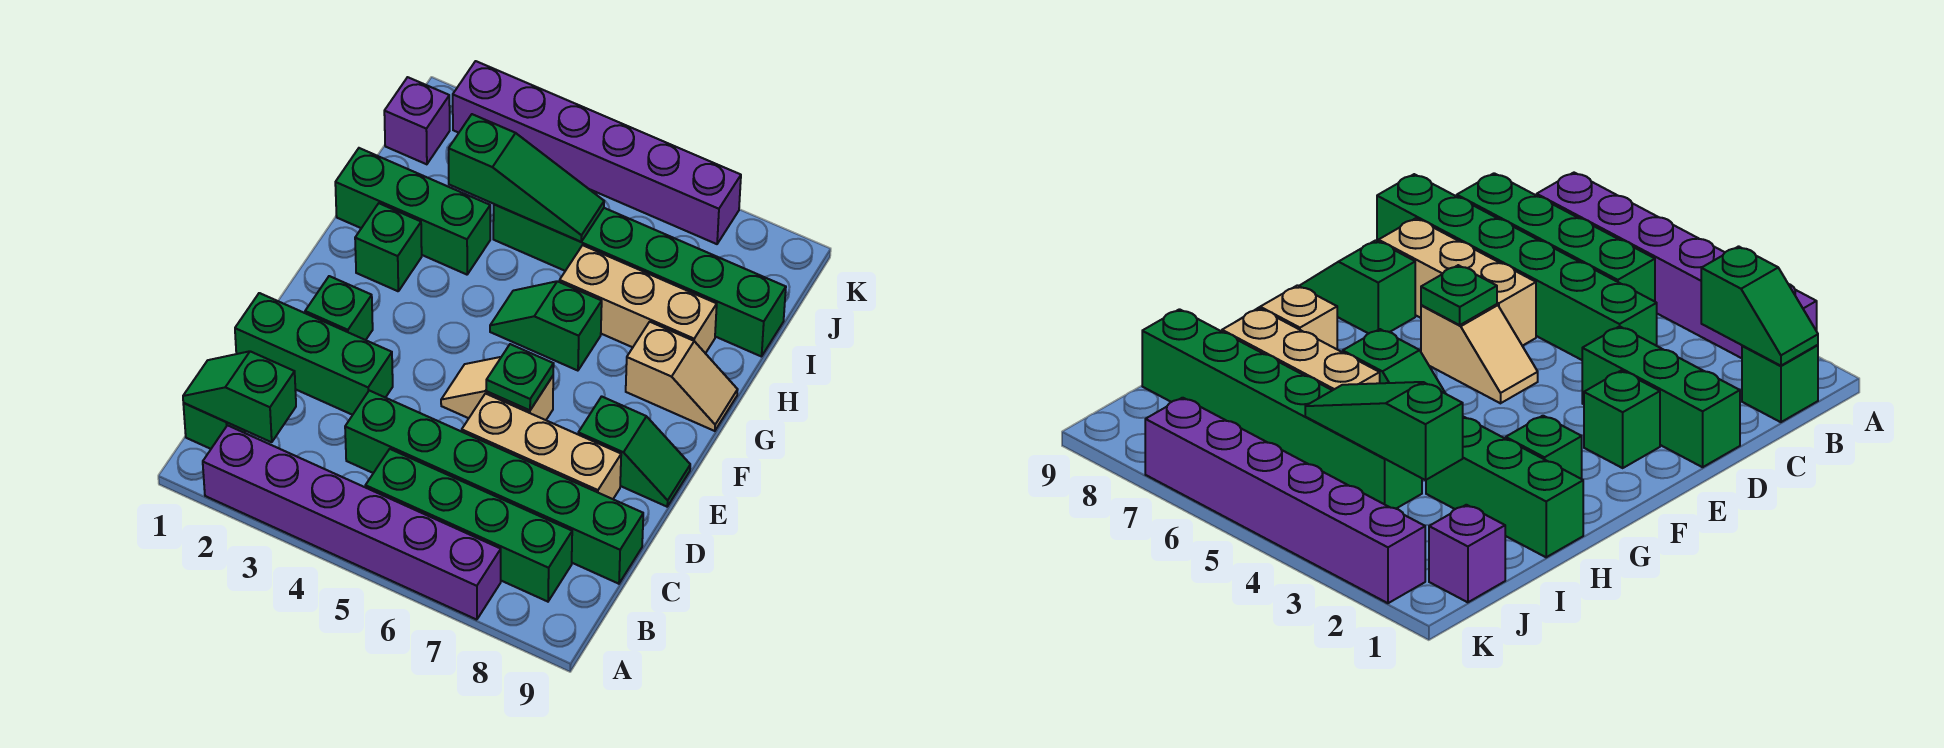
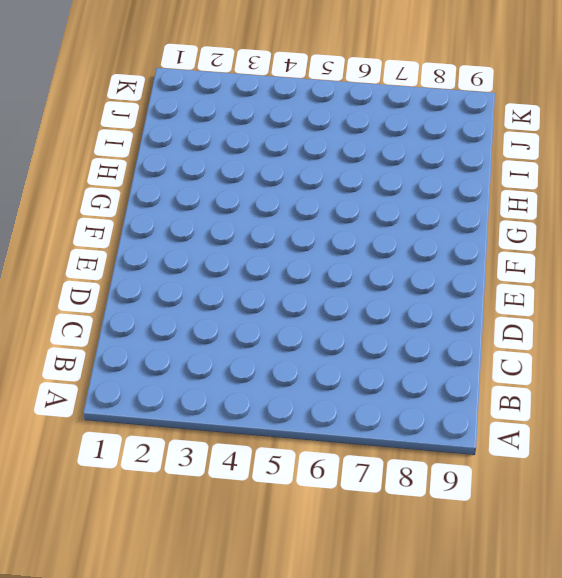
none -> purple 1x6 brick [203,425,501,620]
none -> green 1x1 brick [183,403,246,449]
none -> green 1x4 brick [365,449,572,602]

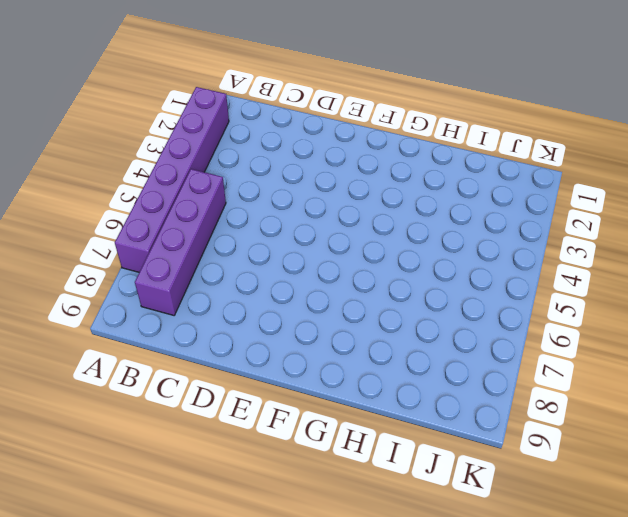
purple 1x4 brick [135,169,226,315] -> green 1x4 brick [365,449,572,602]
none -> green 1x1 brick [183,403,246,449]
none -> green 1x6 brick [345,391,643,584]
none -> green 1x3 brick [235,293,393,415]

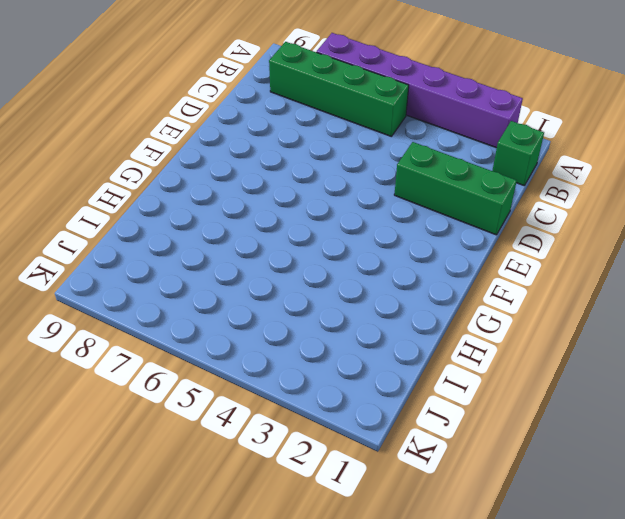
none -> green 1x6 brick [345,391,643,584]
none -> tan 1x3 brick [462,394,621,499]
none -> green 1x1 brick [305,276,373,340]

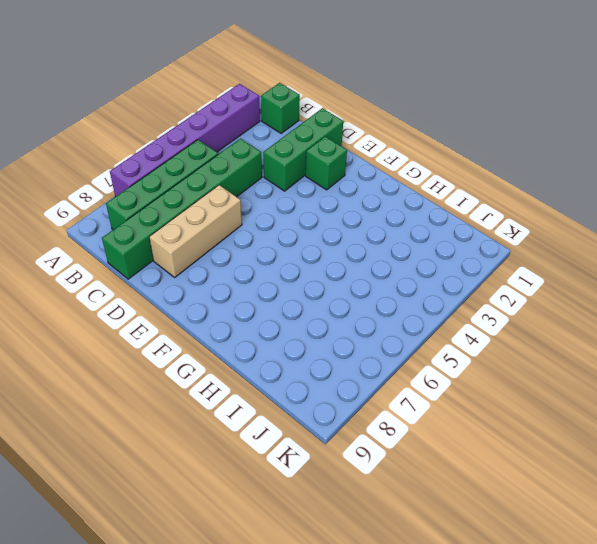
none -> tan 1x2 slope [441,357,553,420]
none -> green 1x2 slope [578,396,690,507]
none -> green 1x1 brick [355,203,422,291]

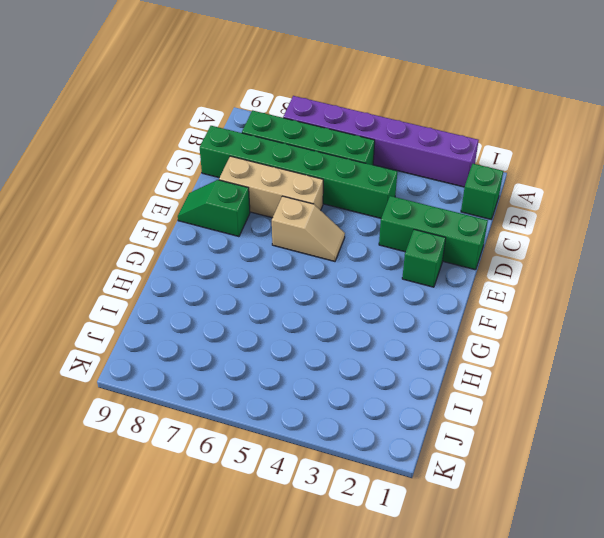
none -> green 1x1 brick [355,203,422,291]
none -> green 1x2 slope [490,281,602,371]
none -> tan 1x2 slope [626,322,738,431]

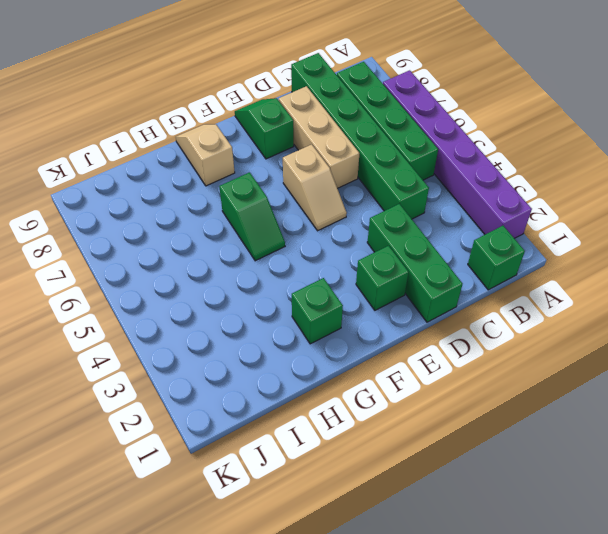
none -> green 1x3 brick [335,148,490,275]
none -> tan 1x3 brick [560,245,717,353]
none -> green 1x6 brick [493,204,786,357]

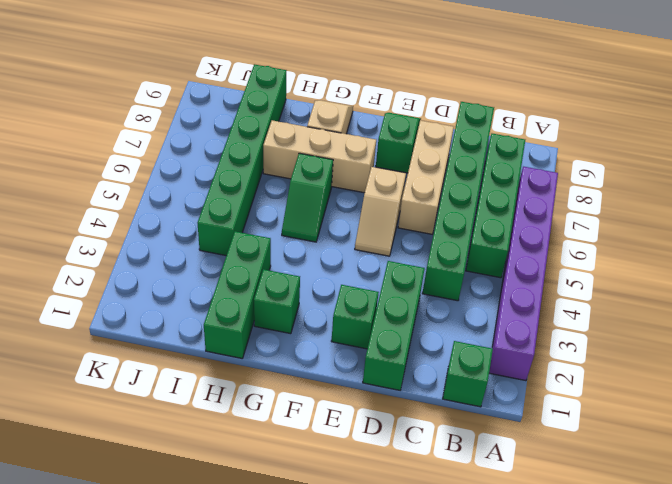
tan 1x3 brick [263,120,376,193] -> tan 1x3 brick turned to [560,245,717,353]
none -> purple 1x1 brick [384,77,450,164]
none -> purple 1x6 brick [453,61,741,244]
none -> green 1x2 slope [183,351,296,442]

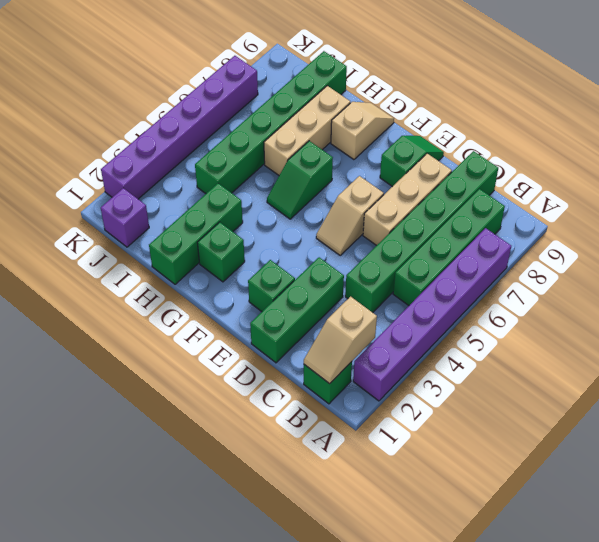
tan 1x2 slope [304,297,377,384] -> green 1x2 slope [183,351,296,442]
none -> green 1x1 plate [486,344,554,410]
none -> green 1x3 slope [449,114,604,242]

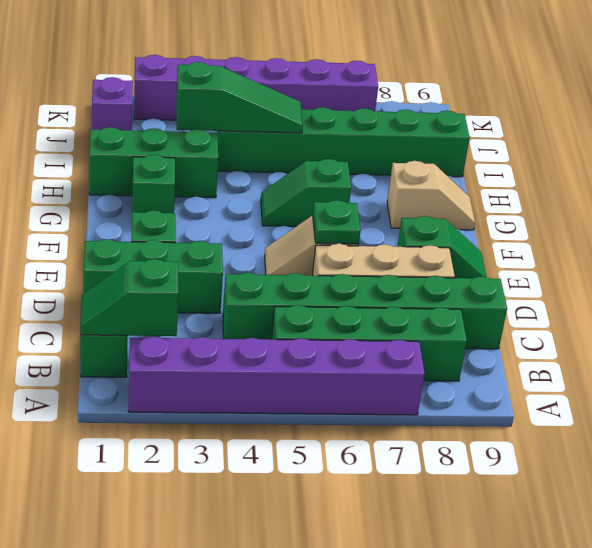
none -> tan 1x3 brick [560,245,717,353]

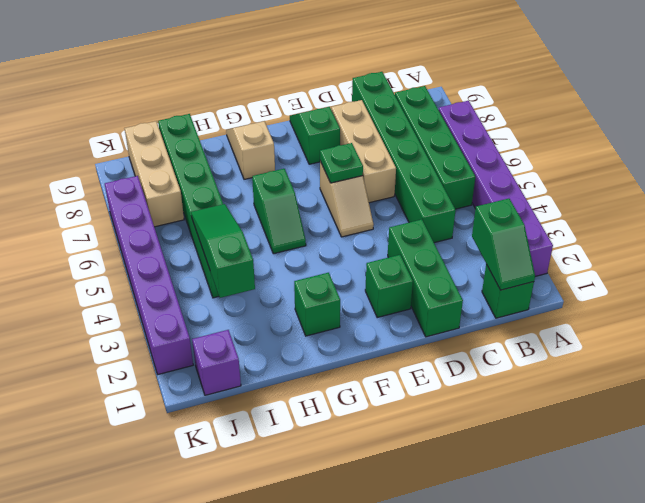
tan 1x3 brick [124,121,184,227] -> tan 1x3 brick moved to [560,245,717,353]
none -> green 1x3 brick [335,148,490,275]

